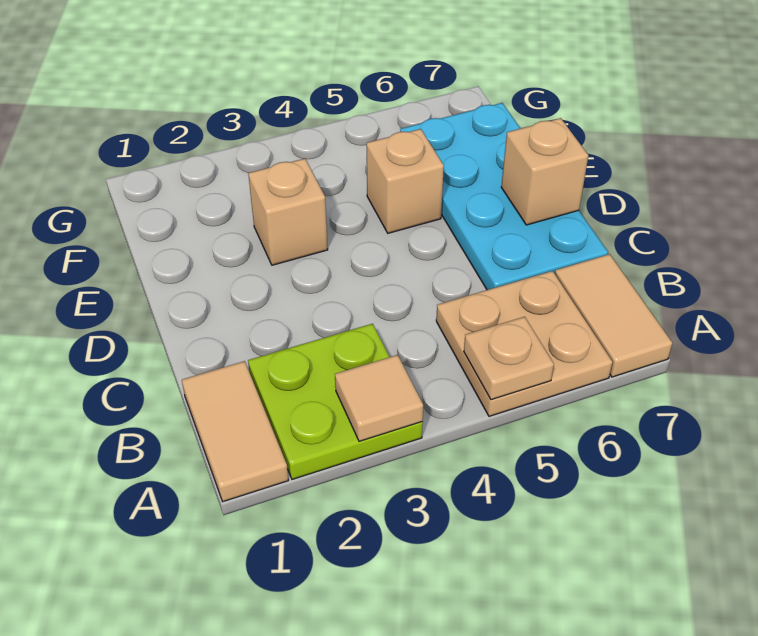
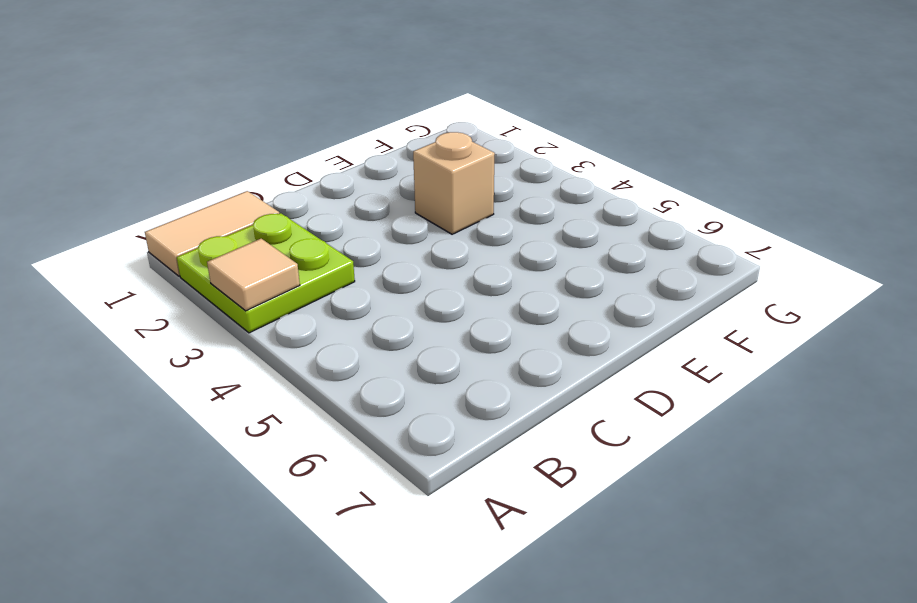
none -> tan 2x2 plate [436,271,612,416]
none -> tan 1x2 tile [555,254,672,377]

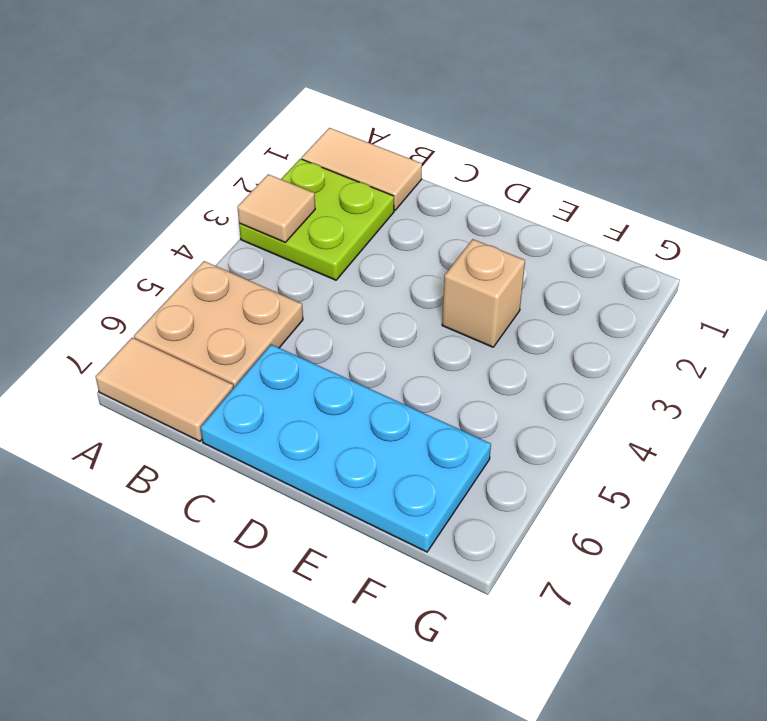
none -> tan 1x1 brick [367,129,444,233]
none -> tan 1x1 plate [464,317,554,400]

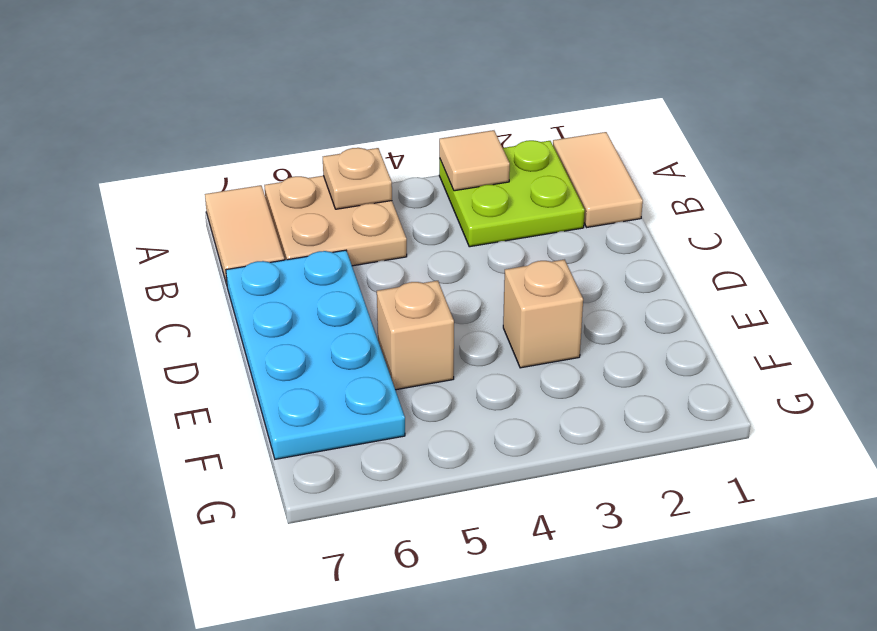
none -> tan 1x1 brick [501,118,588,225]

